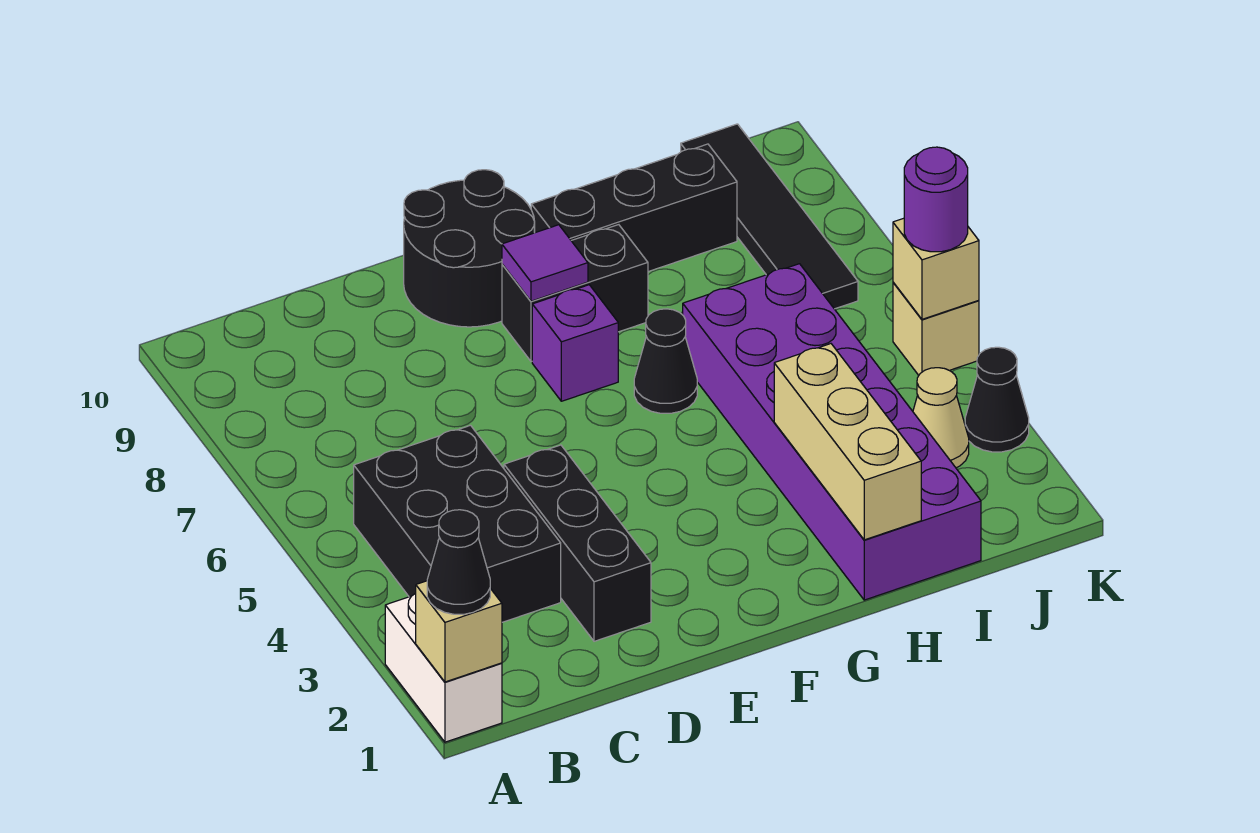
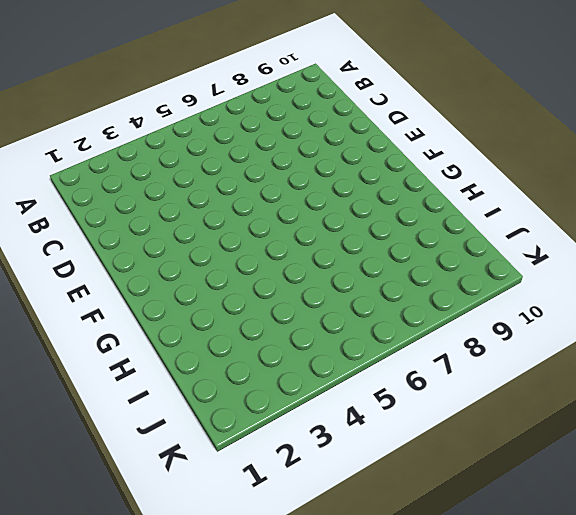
none -> white 1x2 brick [385,593,502,742]
none -> black 2x3 brick [354,425,561,622]
none -> black 1x3 brick [504,445,651,641]

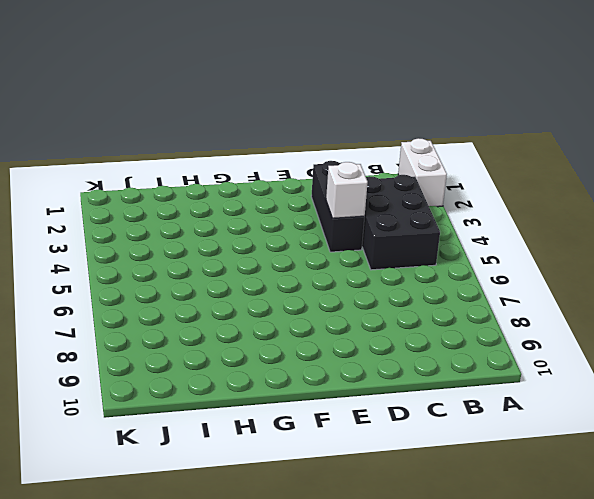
white 1x1 brick [326,162,368,218] -> none
none -> black 2x2 round brick [404,170,535,327]
none -> purple 1x1 brick [532,285,618,401]
none -> black 1x2 brick [502,225,648,361]

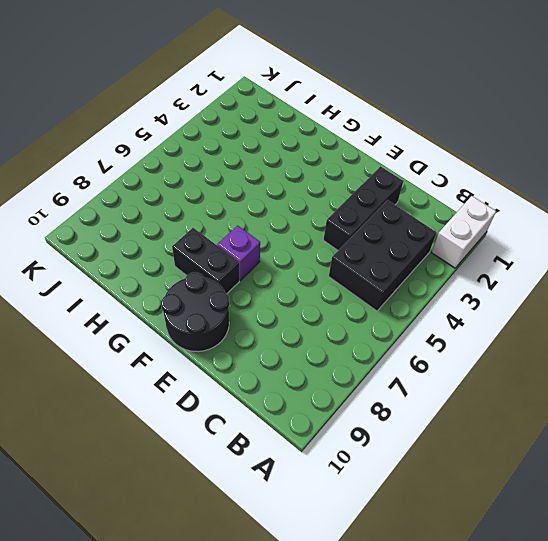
none -> black 1x1 cone [634,309,697,413]
none -> black 1x3 brick [531,144,737,272]
none -> purple 2x6 brick [683,264,981,600]

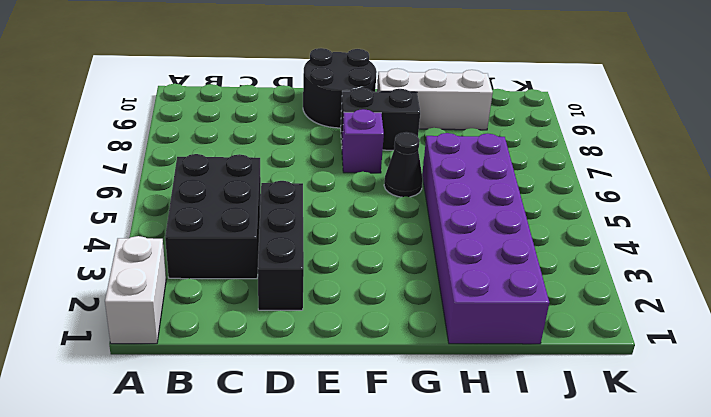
white 1x3 brick [377,69,493,130] -> black 1x3 brick [531,144,737,272]
none -> tan 1x1 cone [913,368,969,468]
none -> black 1x4 tile [681,124,858,309]
none -> black 1x1 cone [965,347,1029,452]

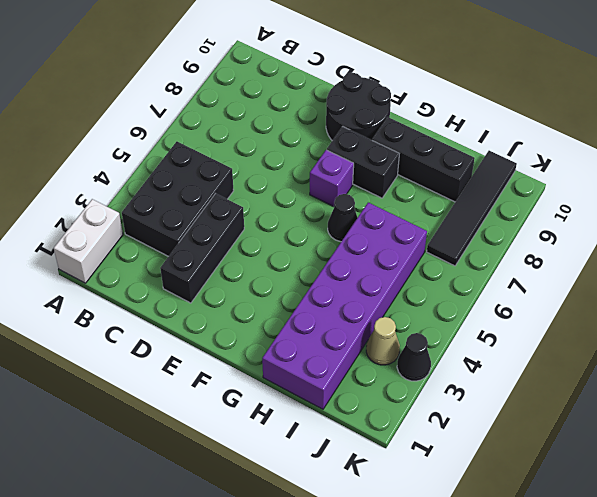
none -> tan 1x1 brick [893,282,979,375]
none -> tan 1x1 brick [416,581,502,682]
none -> purple 1x1 tile [502,225,588,301]

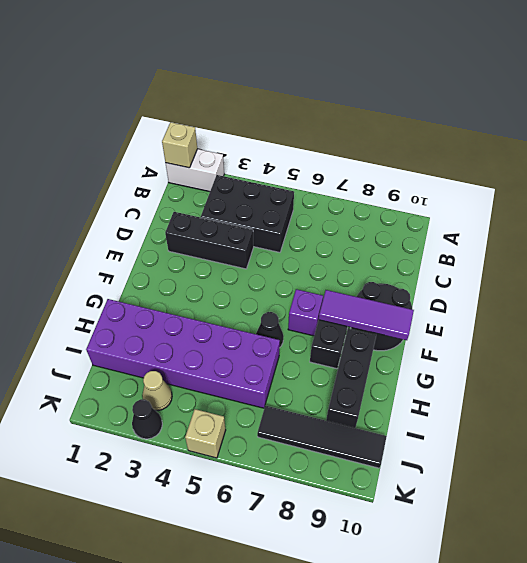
purple 1x3 tile [319,290,414,340] -> purple 1x1 tile [502,225,588,301]
none -> tan 1x3 brick [774,344,921,540]
none -> tan 1x1 brick [893,218,979,319]
none -> black 1x1 cone [427,510,490,614]

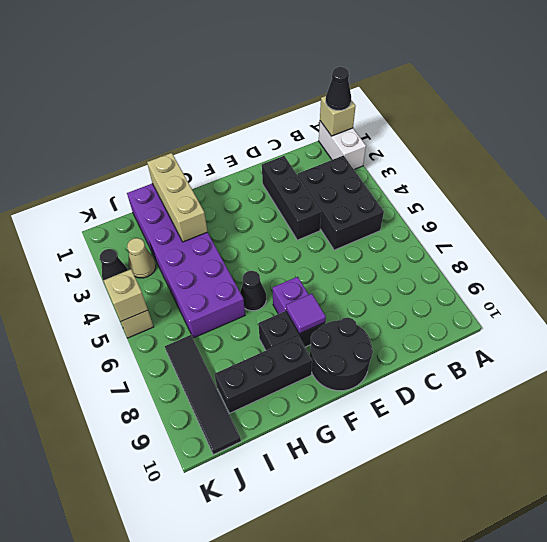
none -> purple 1x1 round brick [904,147,968,252]

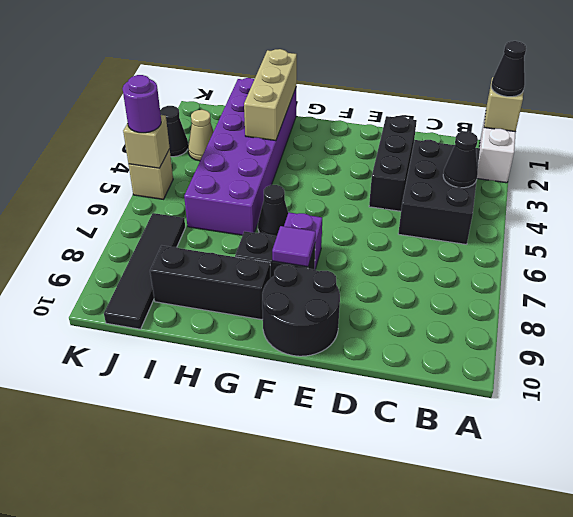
black 1x1 cone [443,131,478,188] -> none

